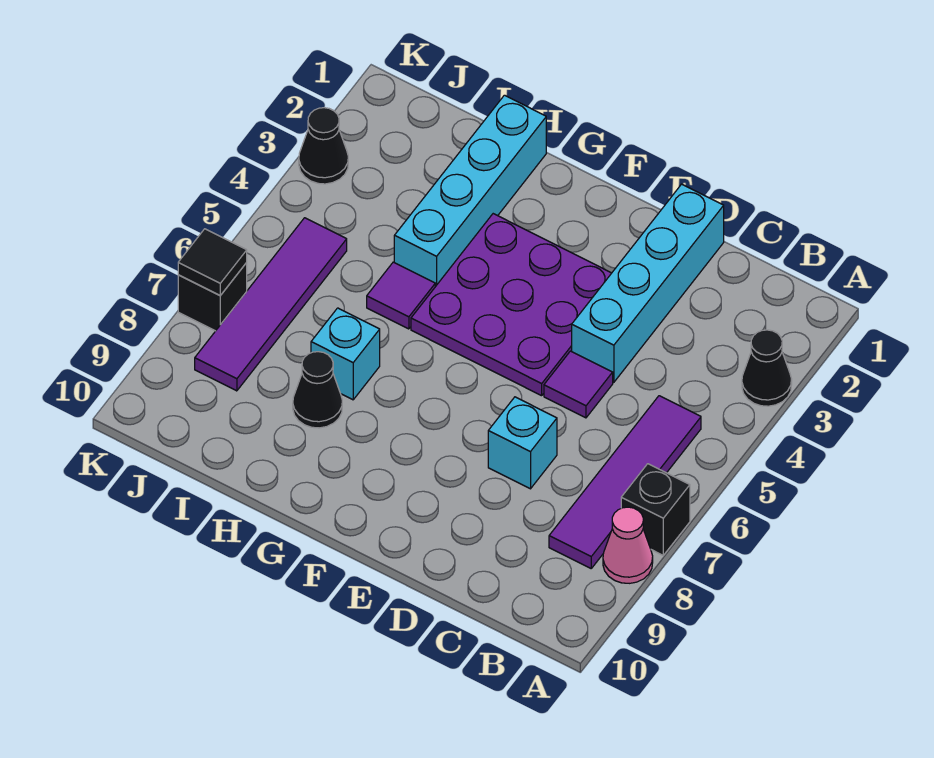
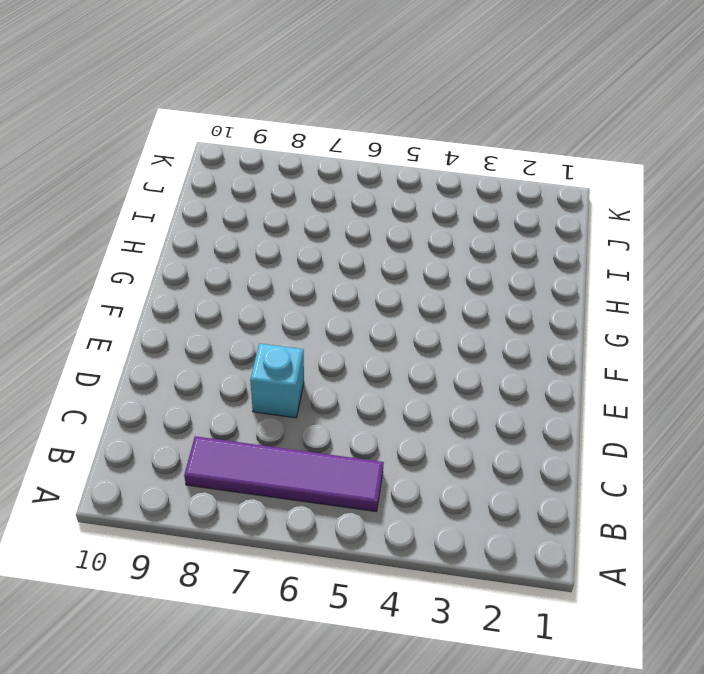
none -> black 1x1 cone [742,330,792,406]
none -> black 1x1 brick [621,464,690,555]
none -> pink 1x1 cone [603,507,653,583]

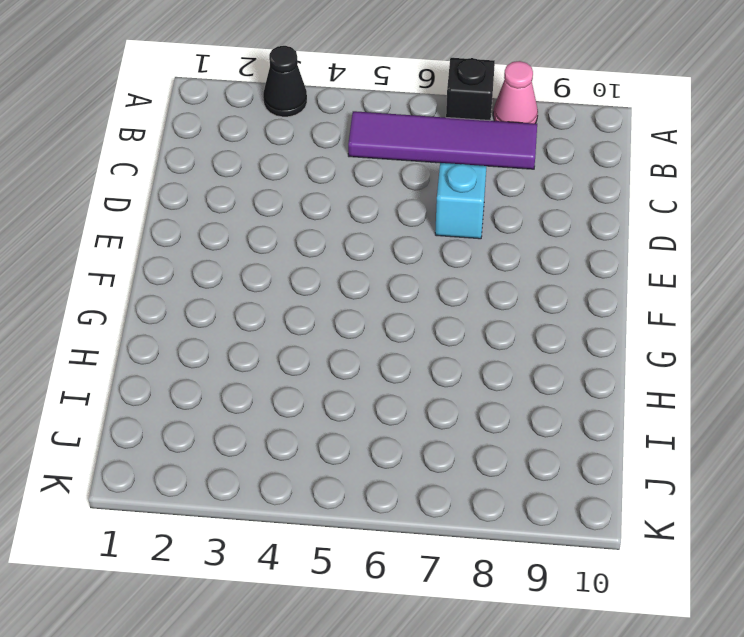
none -> cyan 1x4 brick [572,184,724,382]
none -> purple 1x1 tile [544,351,613,418]
none -> purple 3x3 plate [411,214,611,396]

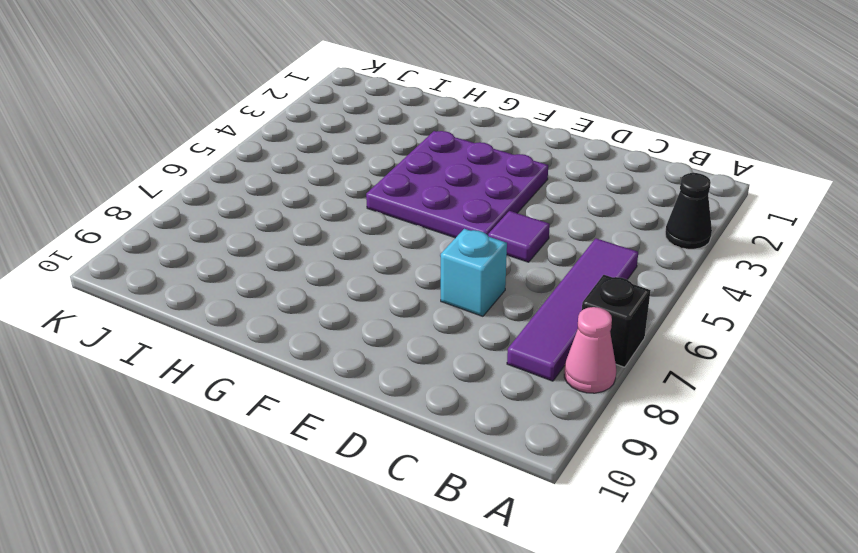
none -> cyan 1x4 brick [572,184,724,382]
none -> cyan 1x4 brick [394,95,546,287]
none -> purple 1x1 tile [367,262,435,329]

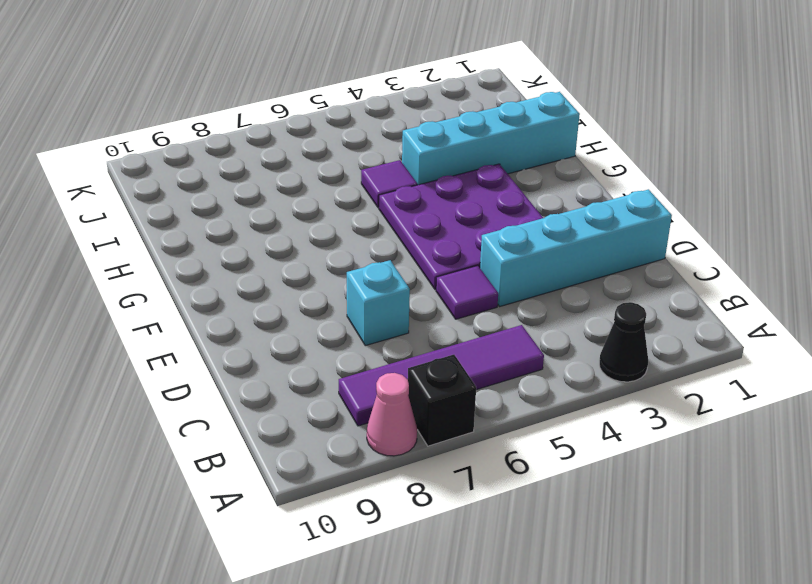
none -> cyan 1x1 brick [311,308,380,400]
none -> black 1x1 cone [293,352,342,428]
none -> purple 1x4 tile [195,218,347,391]

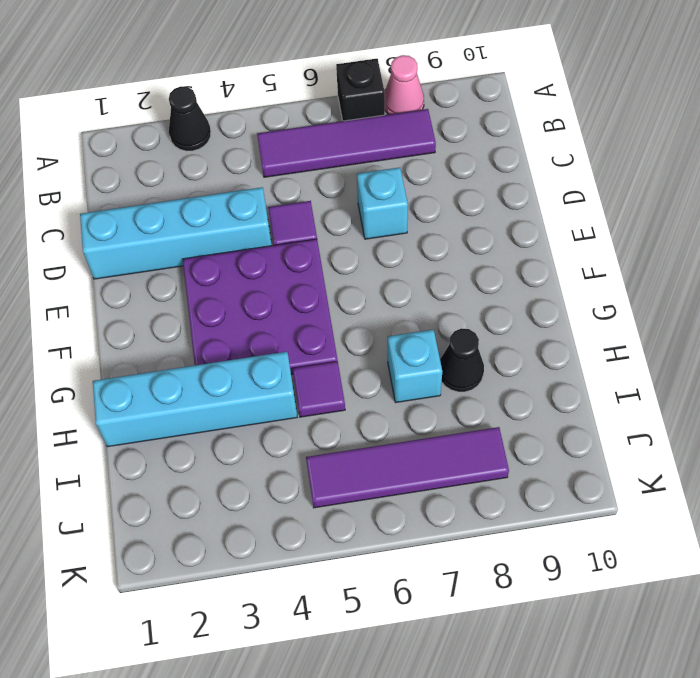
none -> black 1x1 cone [299,108,348,184]
none -> black 1x1 brick [178,263,247,331]
none -> black 1x1 tile [178,229,247,295]

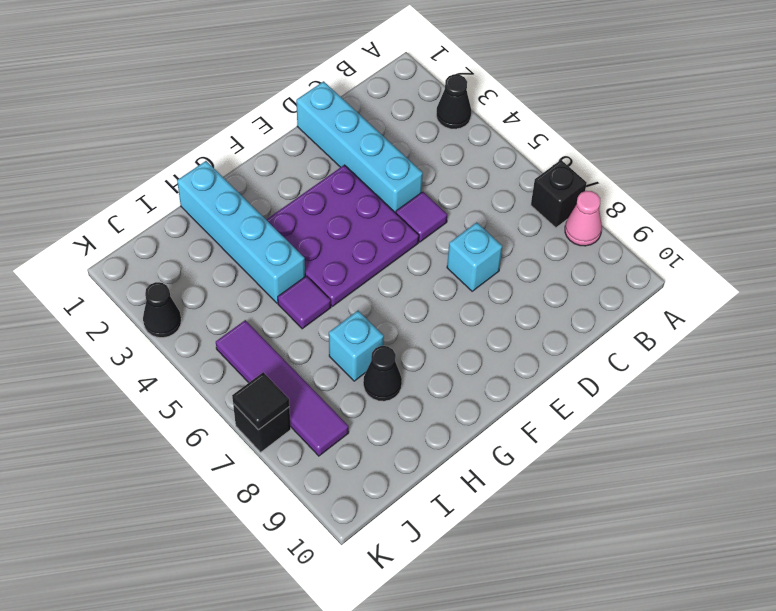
none -> purple 1x4 tile [549,396,701,568]

